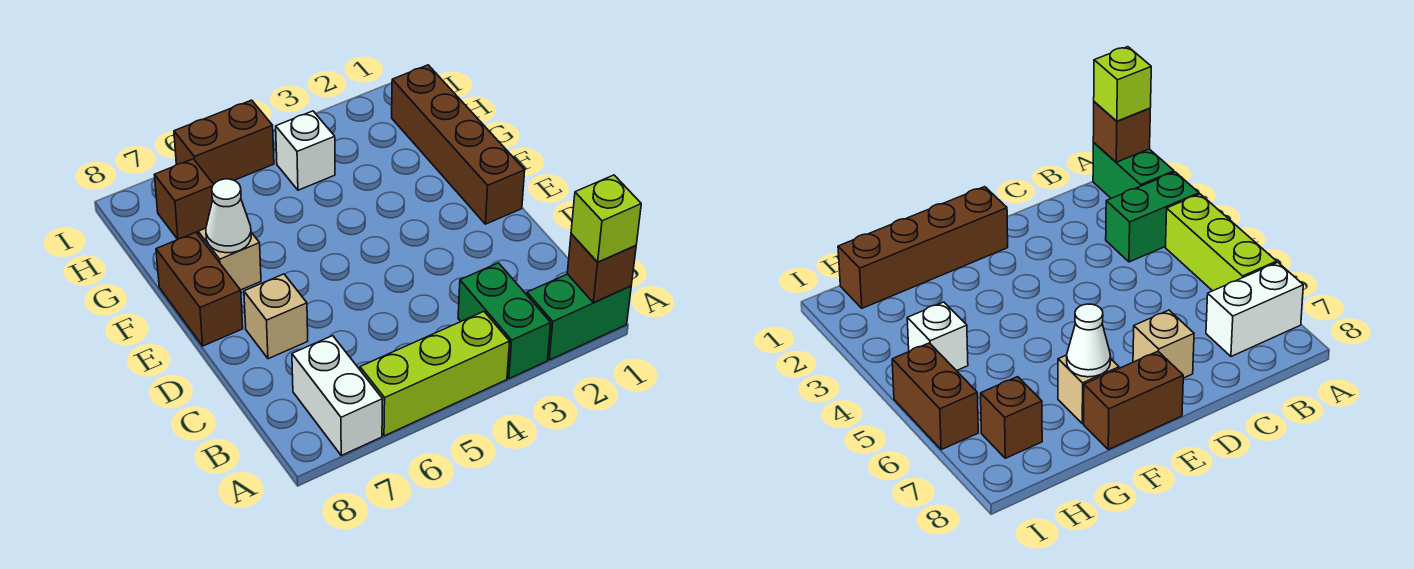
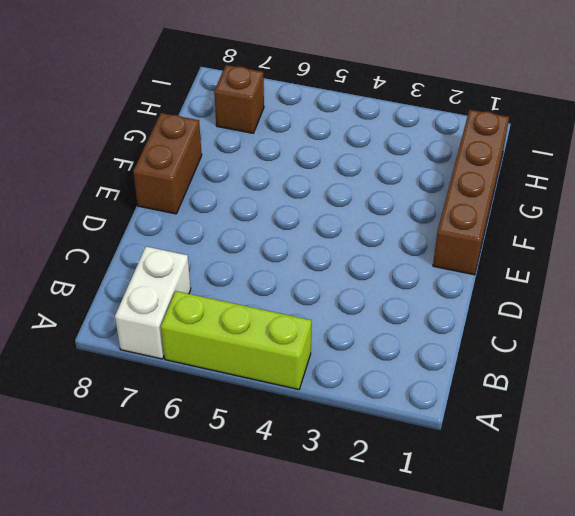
none -> green 1x2 brick [527,274,631,360]
none -> green 1x2 brick [458,263,551,378]
none -> tan 1x1 brick [244,274,308,359]

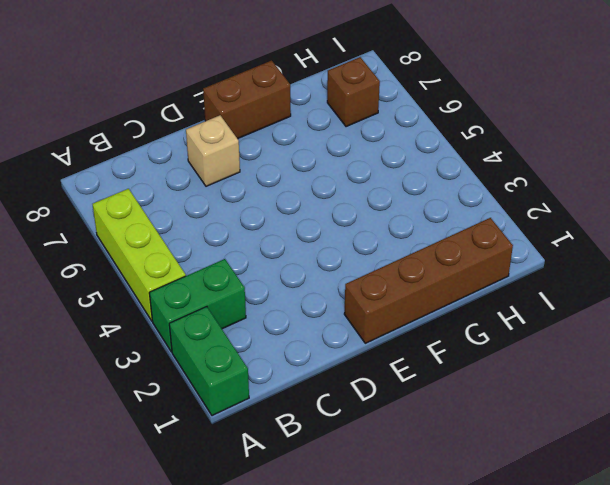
none -> white 1x2 brick [292,336,383,455]
none -> tan 1x1 brick [198,228,261,290]
none -> white 1x1 brick [276,111,335,190]

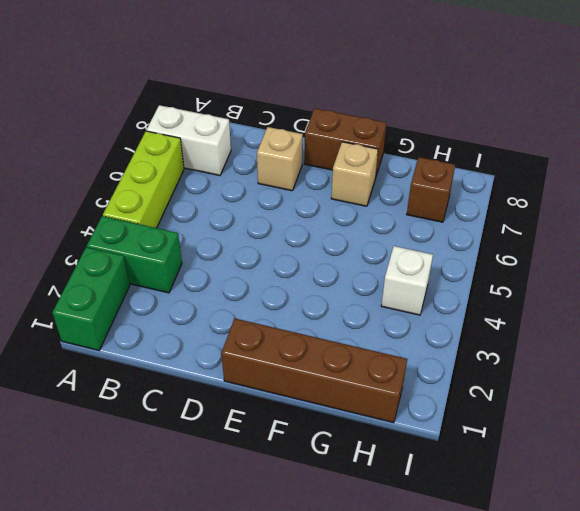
none -> brown 1x2 brick [174,100,274,184]
none -> brown 1x1 brick [567,234,636,303]
none -> white 1x1 cone [206,179,251,253]

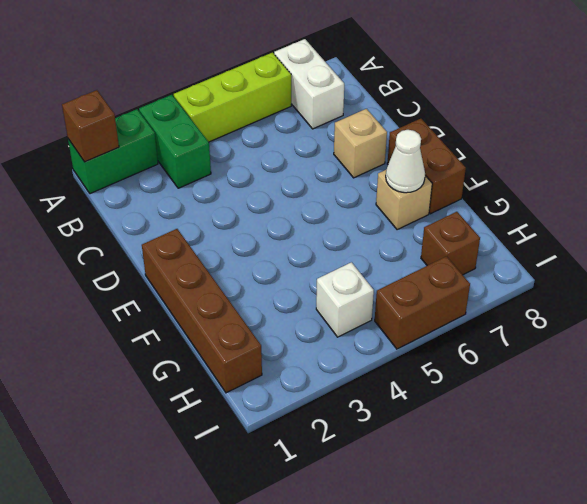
none -> lime 1x1 brick [571,175,641,262]

